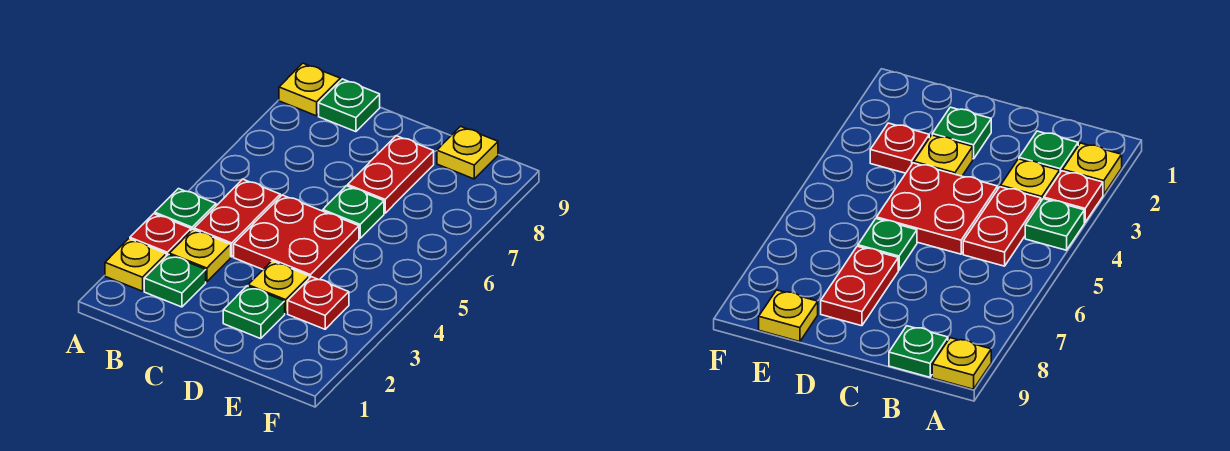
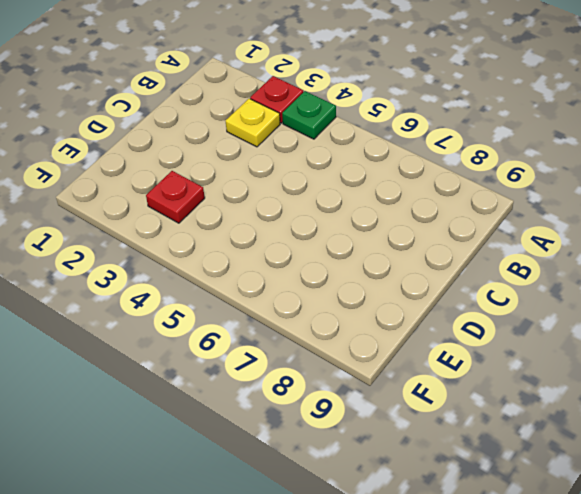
none -> yellow 1x1 plate [105,239,166,291]
none -> yellow 1x1 plate [279,63,340,116]
none -> green 1x1 plate [144,254,206,307]

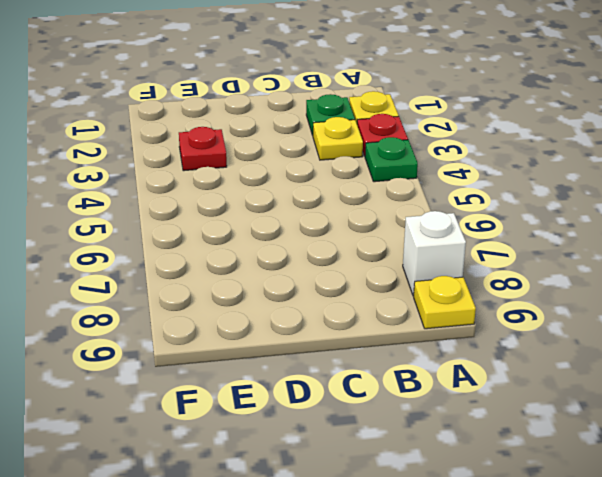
white 1x1 brick [403,211,466,296] -> none
none -> red 1x2 plate [194,179,280,257]
none -> green 1x1 plate [319,79,380,132]
none -> red 2x2 plate [234,195,359,280]

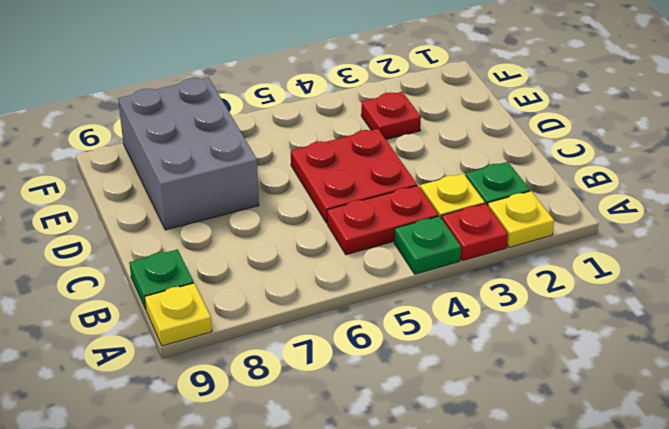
grey 2x3 brick [118,77,259,230] -> red 1x2 plate [348,136,434,213]
none -> green 1x1 plate [223,286,285,339]
none -> yellow 1x1 plate [248,261,309,314]
none -> green 1x1 plate [323,186,384,238]

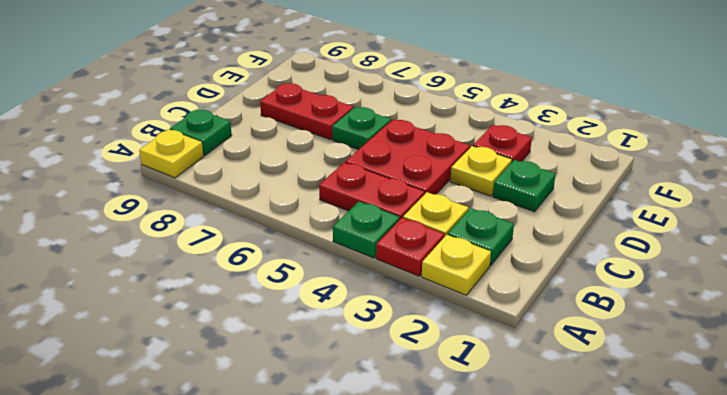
none -> yellow 1x1 plate [437,126,498,179]

